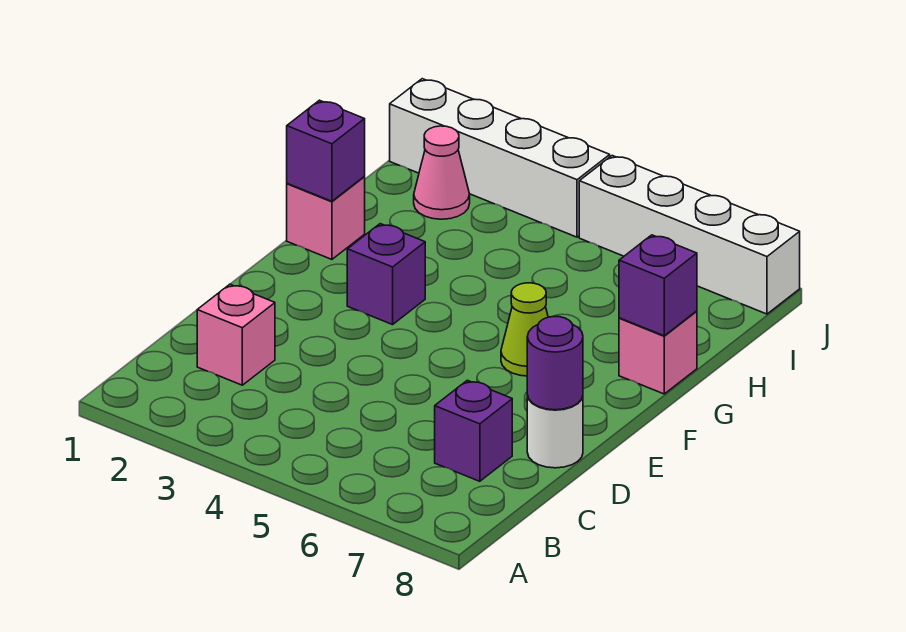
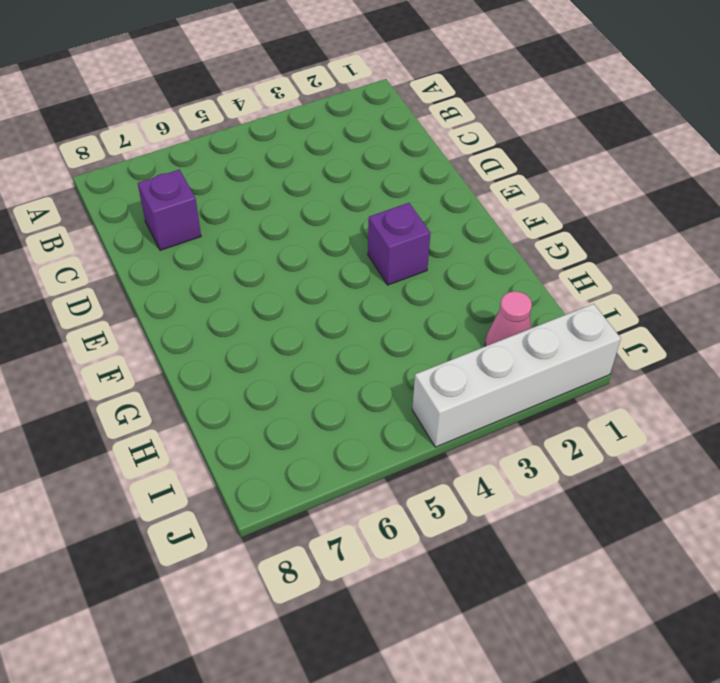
none -> pink 1x1 brick [197,284,275,385]
none -> white 1x1 round brick [527,395,583,468]
none -> lime 1x1 cone [501,283,548,376]

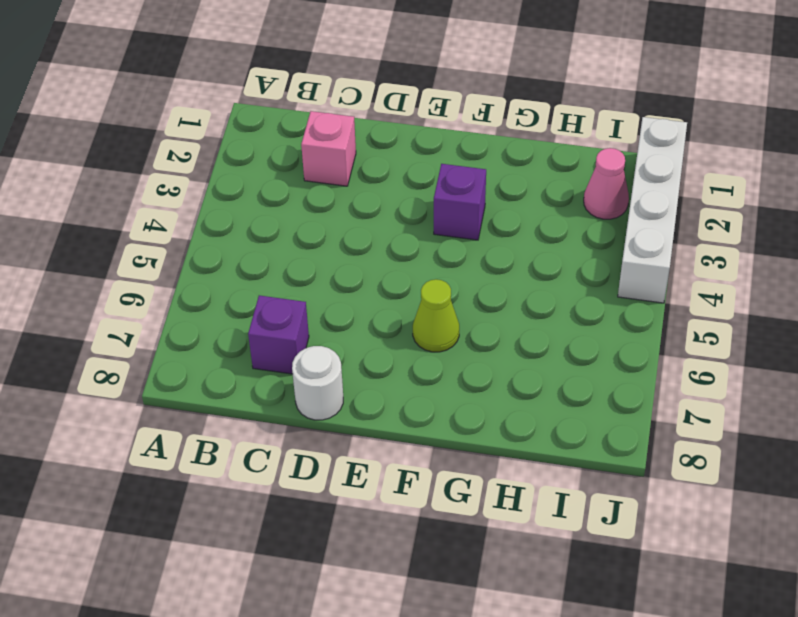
none -> pink 1x1 brick [287,177,365,259]
none -> pink 1x1 brick [619,311,697,394]
none -> white 1x4 brick [579,156,800,314]

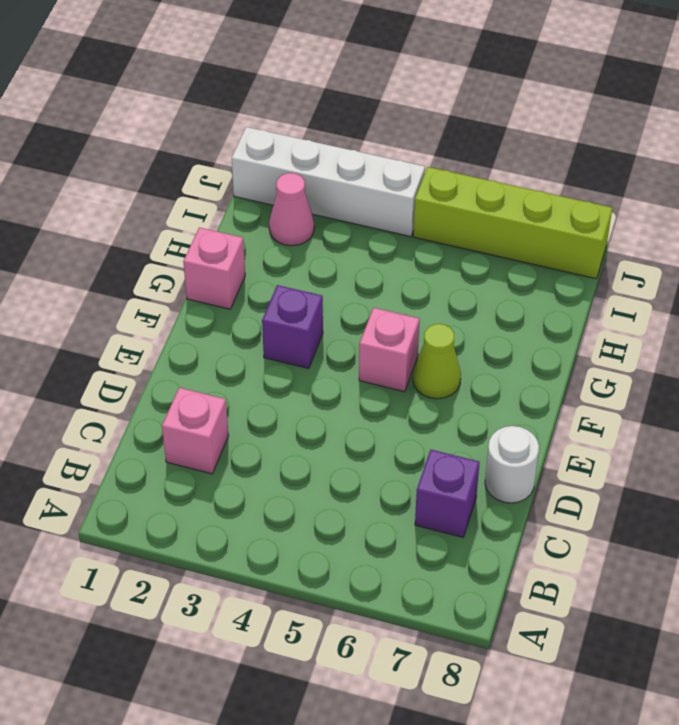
pink 1x1 brick [359,308,420,392] -> pink 1x1 brick moved to [619,311,697,394]
lime 1x4 brick [413,167,612,279] -> white 1x4 brick [579,156,800,314]
none -> purple 1x1 round brick [527,316,583,410]
none -> purple 1x1 brick [287,100,365,201]
none -> purple 1x1 brick [619,235,697,336]

